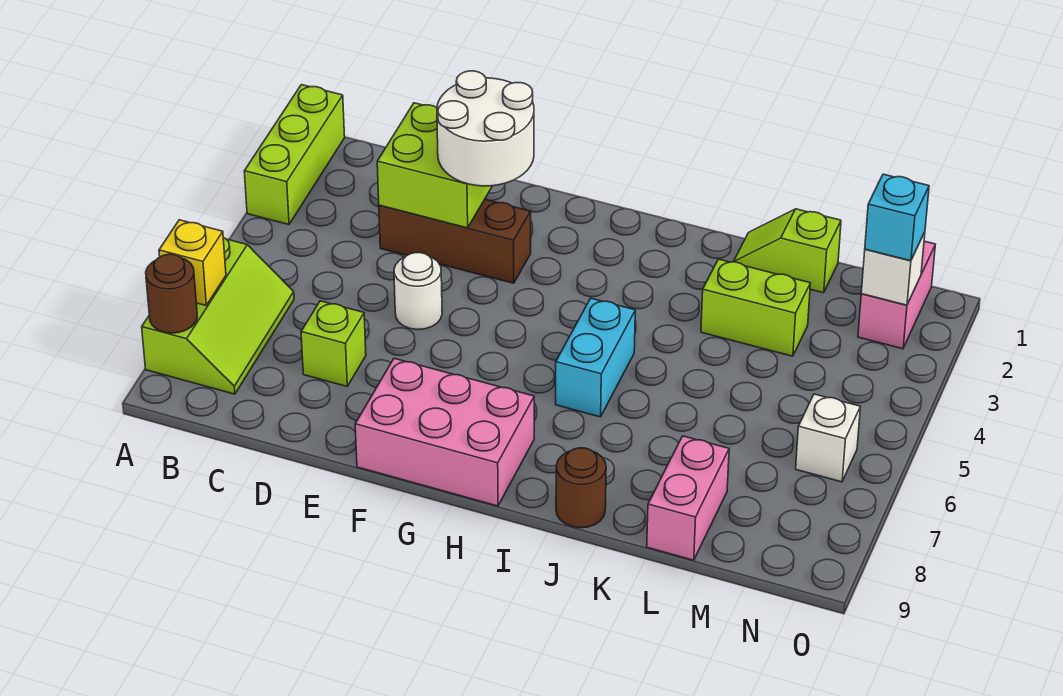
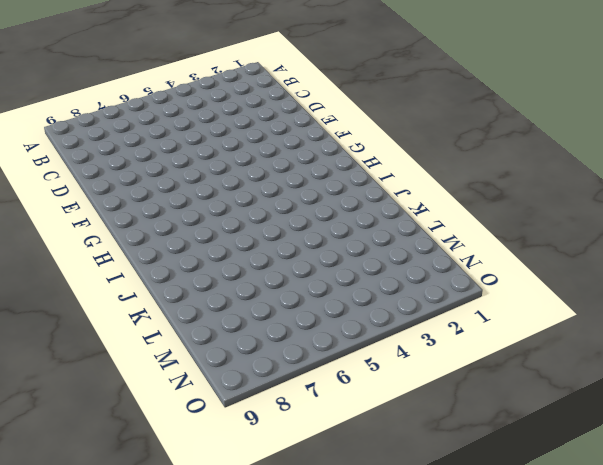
none -> lime 1x3 brick [244,85,345,224]
none -> lime 2x3 slope [142,238,294,394]
none -> brown 1x3 brick [379,200,531,283]

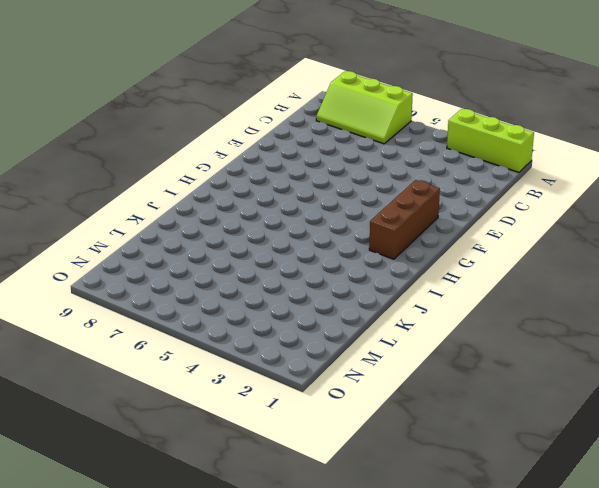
brown 1x3 brick [369,180,440,259] -> brown 1x3 brick moved to [379,200,531,283]
none -> lime 1x1 brick [301,301,366,386]
none -> white 1x1 round brick [394,253,442,330]
none -> pink 2x3 brick [355,358,534,506]

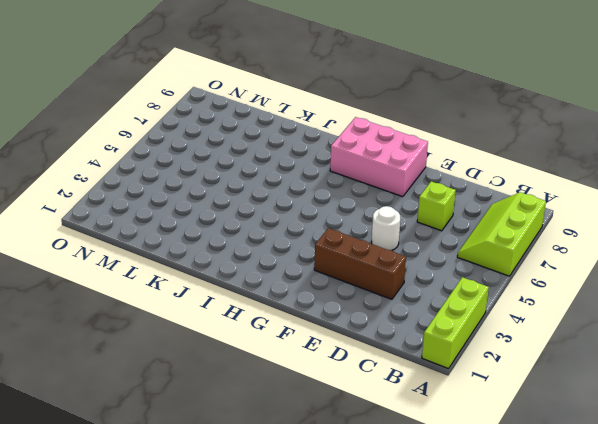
none -> cyan 1x2 brick [556,298,635,417]
none -> brown 1x1 round brick [556,448,606,528]
none -> lime 1x2 slope [734,209,841,293]

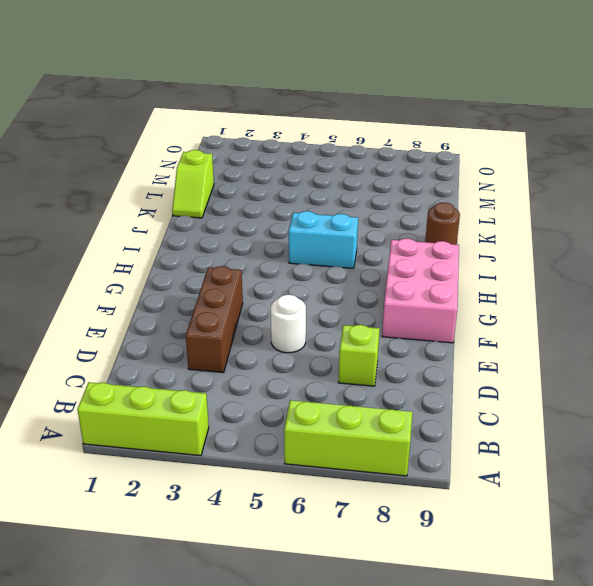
none -> lime 1x2 brick [701,259,810,356]
none -> pink 1x2 brick [647,436,729,560]
none -> pink 1x2 brick [858,241,935,349]

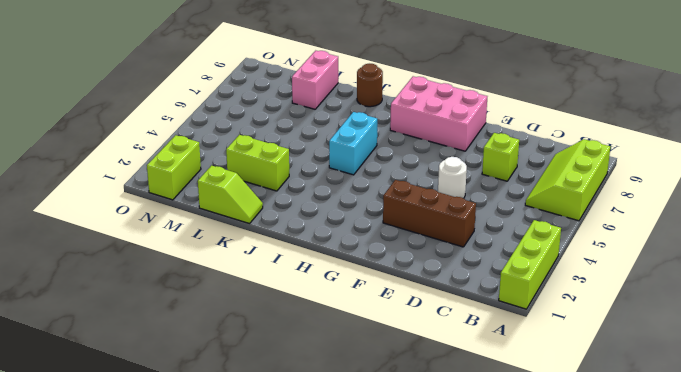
lime 1x2 brick [147,135,201,200] -> pink 1x2 brick [858,241,935,349]
none -> white 1x1 brick [796,394,860,482]
none -> yellow 1x1 brick [159,220,226,305]
none -> brown 1x1 round brick [146,254,197,333]

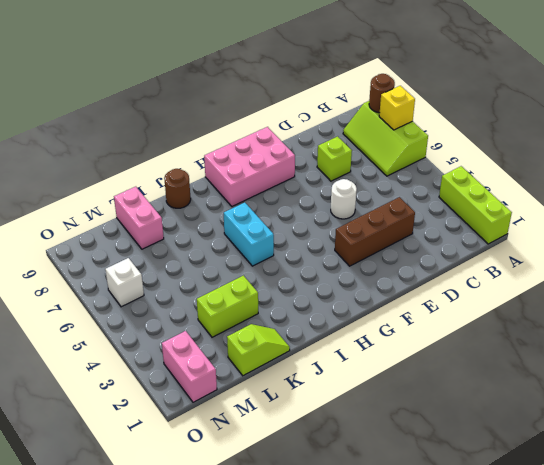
none -> lime 2x2 brick [377,103,492,228]
none -> white 1x1 brick [861,232,925,305]
none -> white 2x2 round brick [437,71,534,186]

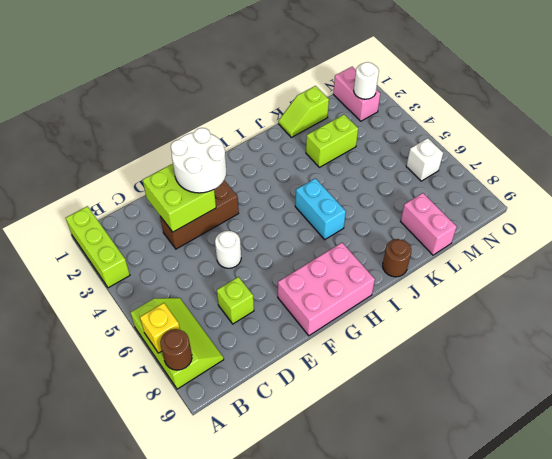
white 1x1 round brick [354,62,379,99] -> white 1x1 brick [861,232,925,305]
none -> cyan 1x1 brick [865,174,929,261]

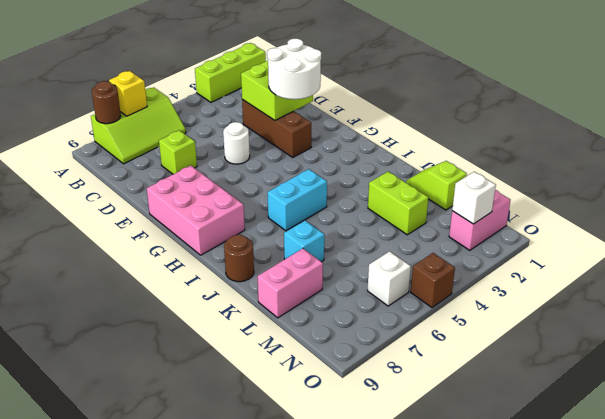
cyan 1x1 brick [284,221,324,262] -> cyan 1x1 brick moved to [865,174,929,261]
brown 1x1 brick [411,253,455,308] -> none

